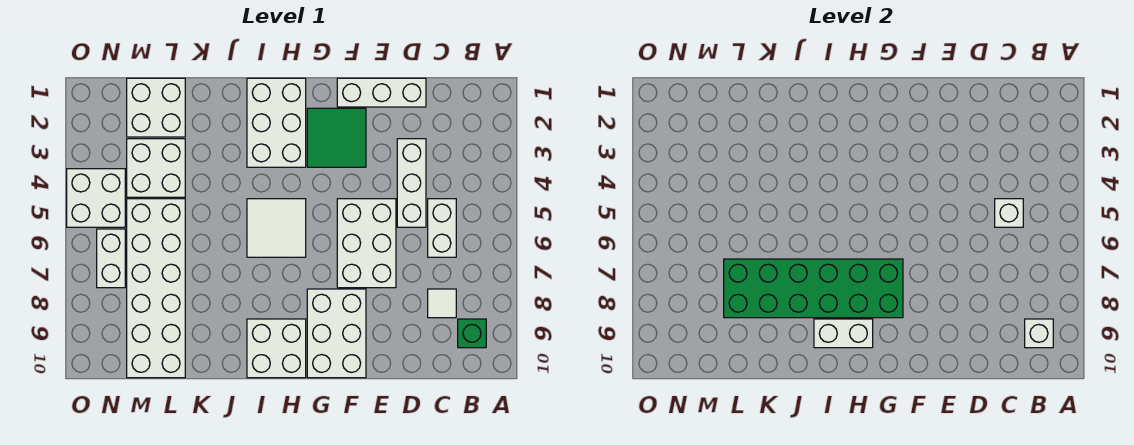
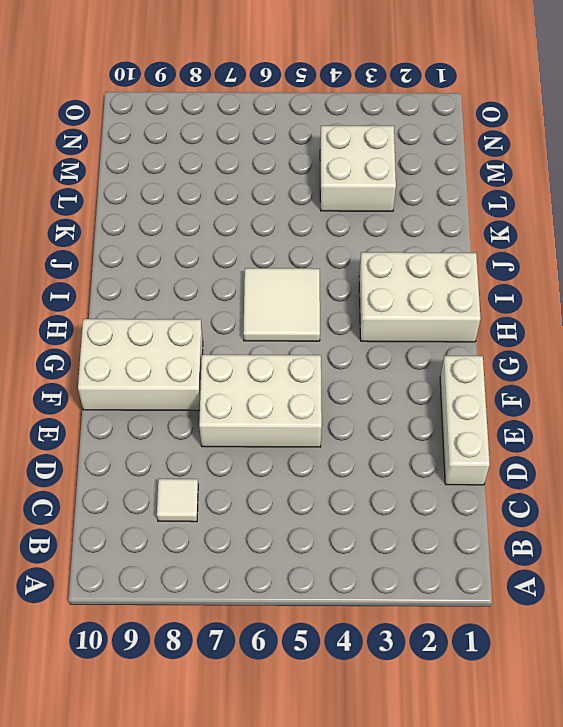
none -> green 1x1 brick [458,319,486,348]
none -> white 1x2 brick [428,199,456,257]
none -> white 1x3 brick [397,139,426,227]

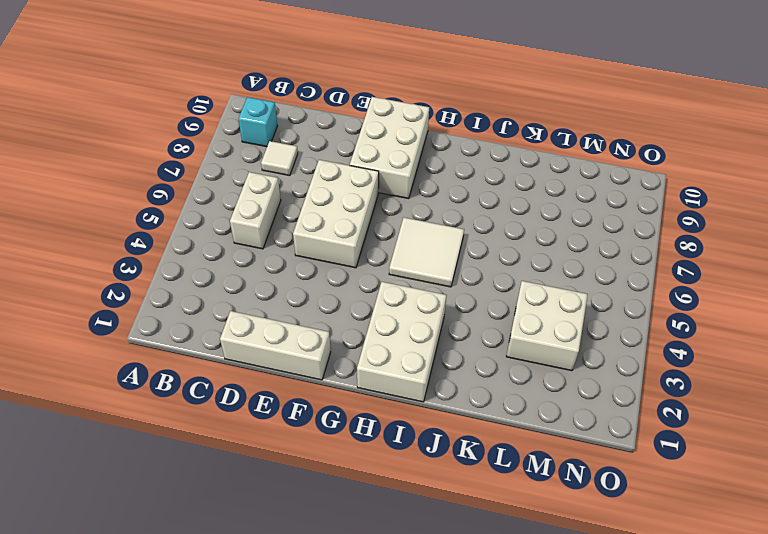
cyan 1x1 brick [238,97,277,147] -> green 1x1 brick [458,319,486,348]
none -> white 1x3 brick [397,139,426,227]
none -> green 2x2 tile [307,108,366,167]
none -> white 2x2 brick [247,319,306,378]

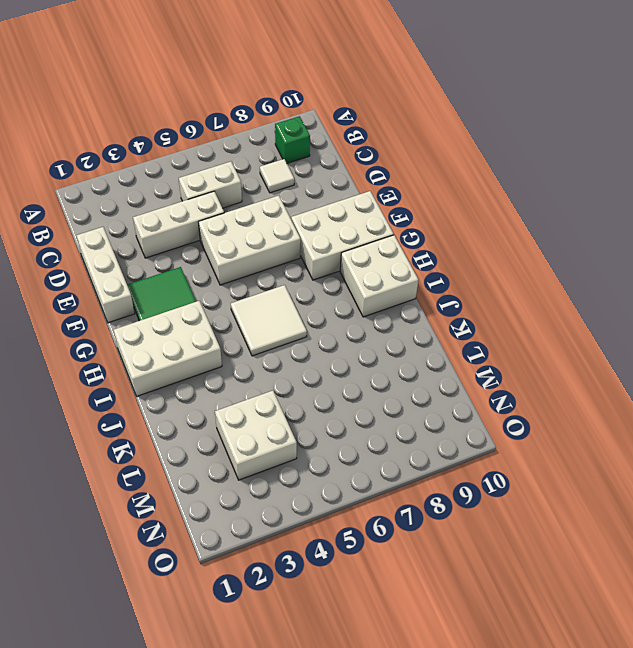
none -> white 2x2 brick [127,78,185,137]
none -> white 2x6 brick [127,199,185,378]
none -> white 2x2 brick [67,169,125,227]

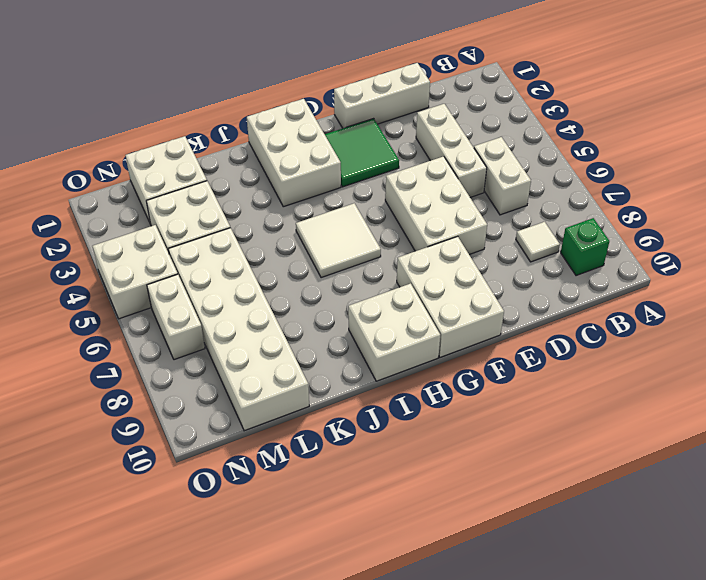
none -> white 1x1 brick [1025,319,1053,348]
none -> white 1x1 brick [995,199,1023,227]
none -> green 2x6 brick [724,259,903,318]

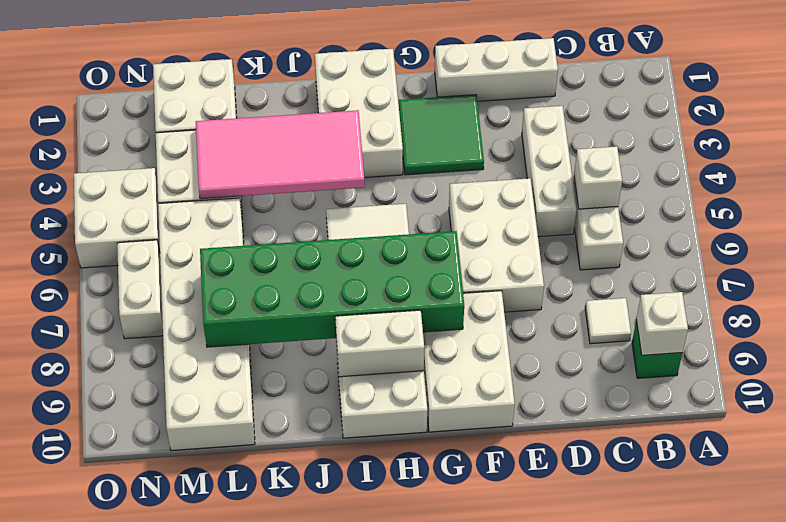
pink 2x4 tile [196,110,365,199] -> none

